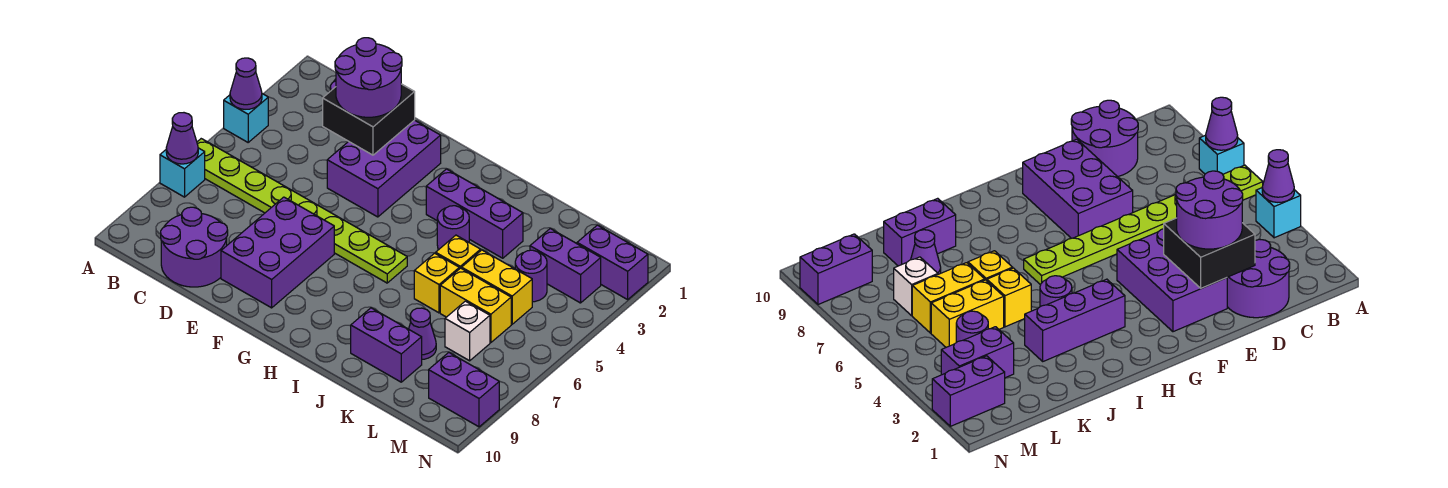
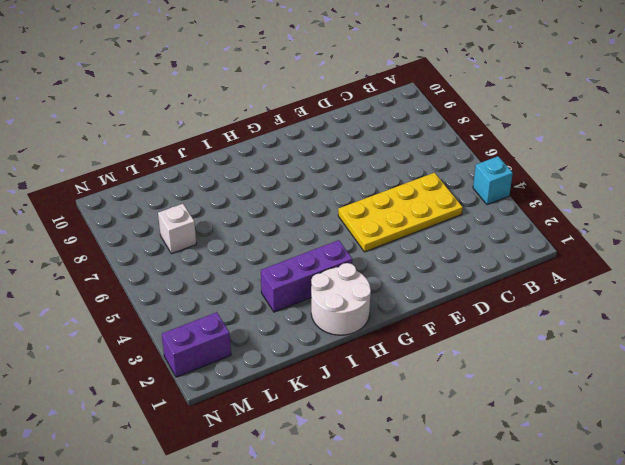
yellow 2x4 plate [338,173,463,252] -> purple 2x3 brick [327,120,441,217]
white 2x2 round brick [311,263,371,335] -> none
none -> lime 1x8 plate [197,139,407,283]
none -> cyan 1x1 brick [160,148,205,197]
none -> purple 2x2 round brick [1227,240,1290,318]

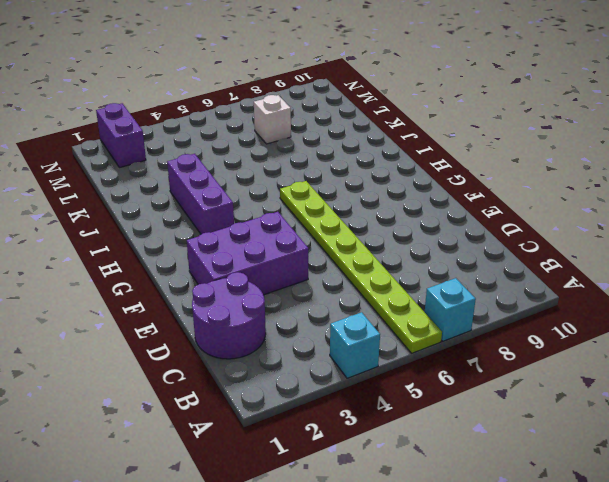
none -> purple 2x2 round brick [161,207,228,287]
none -> purple 2x3 brick [221,197,334,308]
none -> purple 1x1 round brick [437,206,469,250]

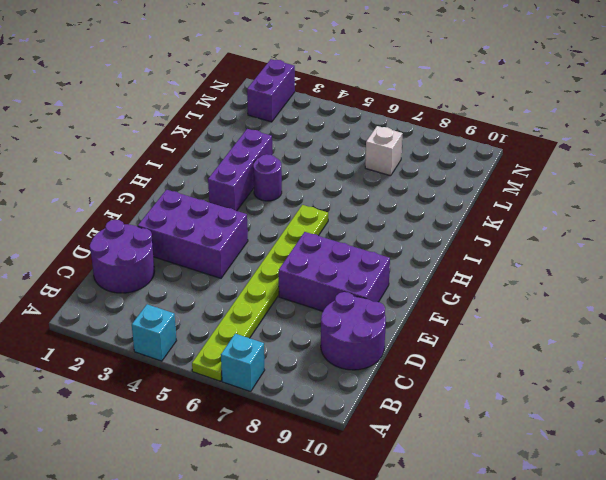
none -> yellow 1x1 brick [436,235,481,269]
none -> yellow 1x1 brick [414,253,459,313]
none -> purple 1x2 brick [351,308,422,382]

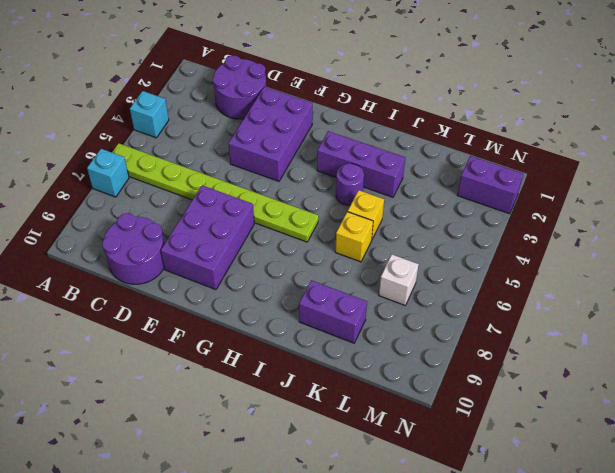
none -> yellow 1x2 brick [462,250,532,324]
none -> yellow 1x2 brick [440,268,511,343]
none -> purple 1x1 cone [409,308,436,359]

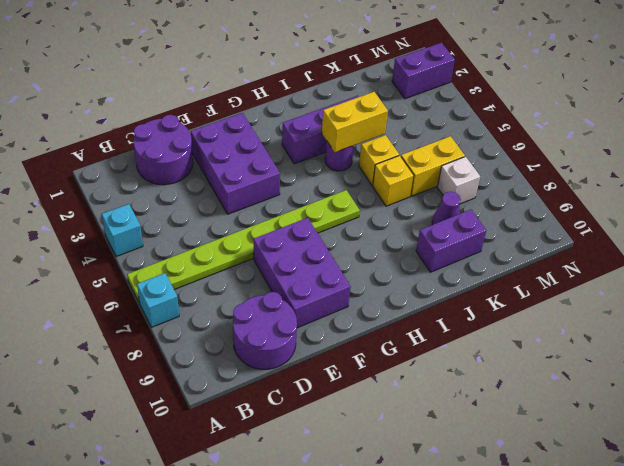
yellow 1x2 brick [322,92,388,152] -> yellow 1x2 brick moved to [462,250,532,324]
none -> purple 1x2 brick [530,229,601,303]
none -> purple 1x1 round brick [515,250,547,302]
none -> purple 1x2 brick [429,353,499,427]

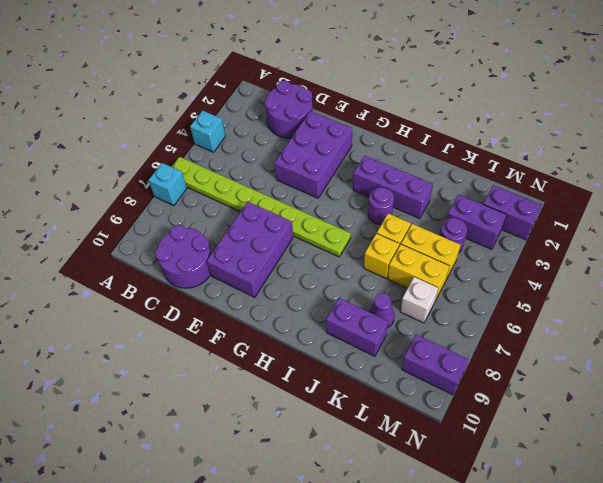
none -> purple 1x1 cone [230,58,262,109]
none -> purple 1x1 cone [166,113,198,164]
none -> black 2x2 brick [323,84,415,155]

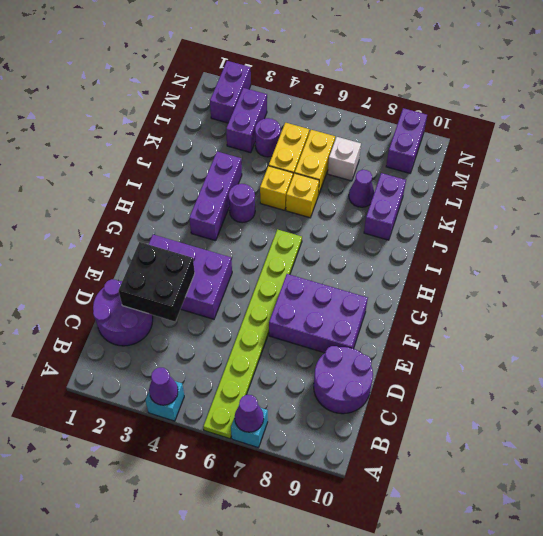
none -> purple 2x2 round brick [335,38,402,117]

